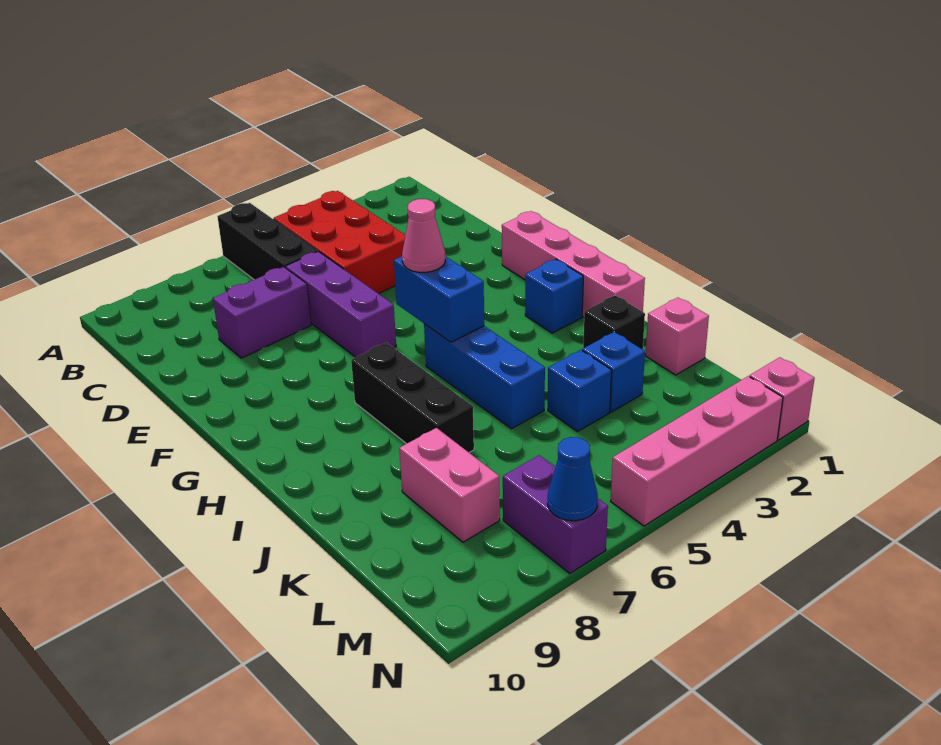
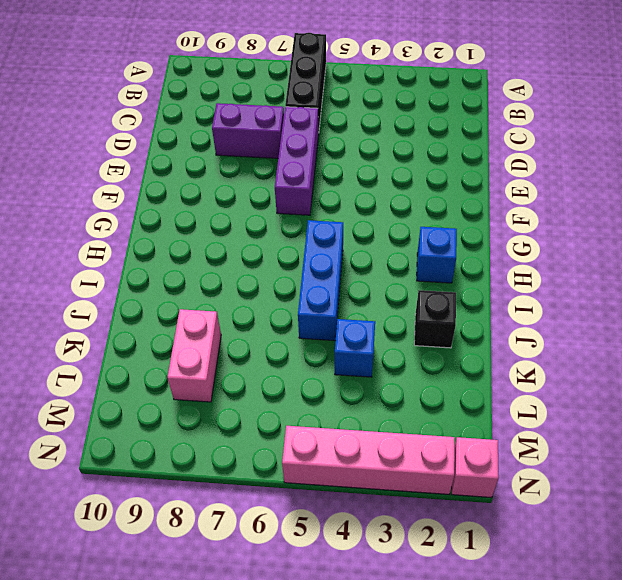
none -> red 2x3 brick [274,191,405,294]
none -> pink 1x4 brick [502,211,645,317]
none -> black 1x3 brick [351,343,474,452]

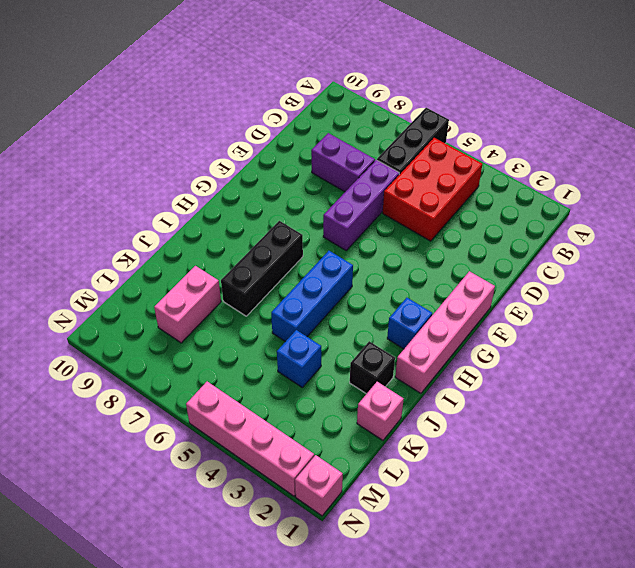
none -> blue 1x1 brick [582,332,645,412]
none -> purple 1x2 brick [503,455,608,574]
none -> blue 1x2 brick [394,256,484,342]

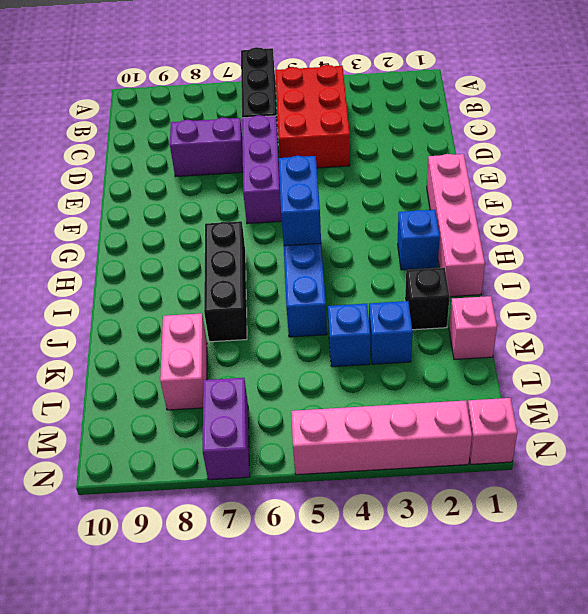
none -> blue 1x1 cone [547,437,598,521]
none -> pink 1x1 cone [402,199,445,272]

